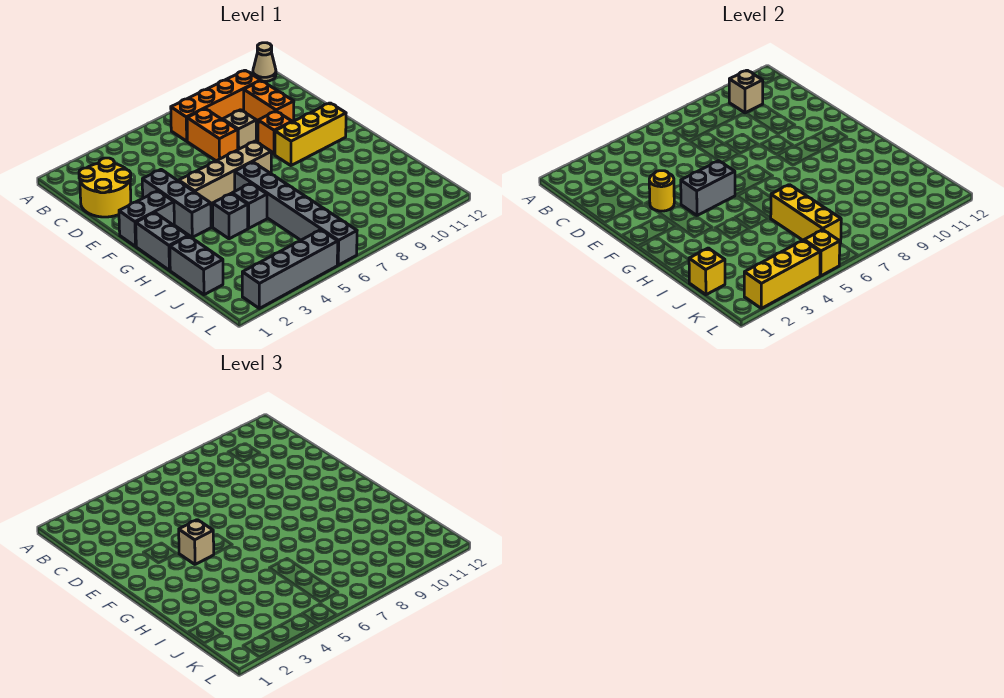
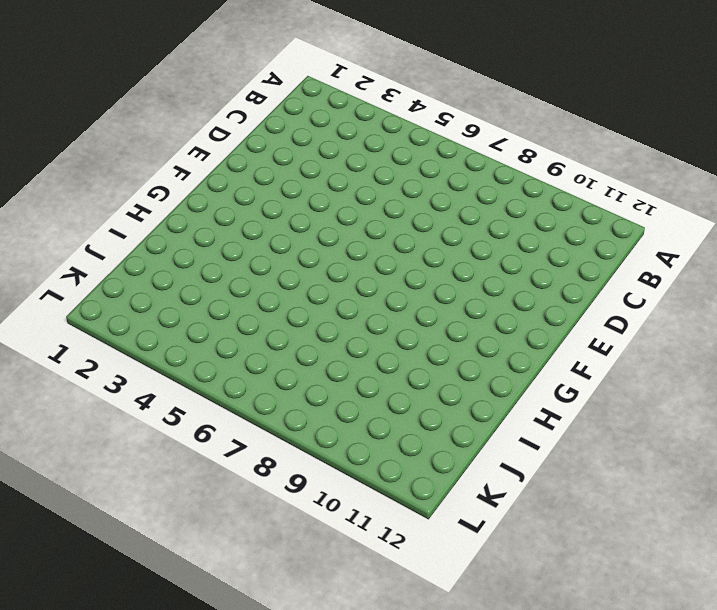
none -> tan 1x1 cone [253,43,276,81]
none -> orange 1x4 brick [171,70,261,141]
none -> yellow 2x2 round brick [79,158,131,217]

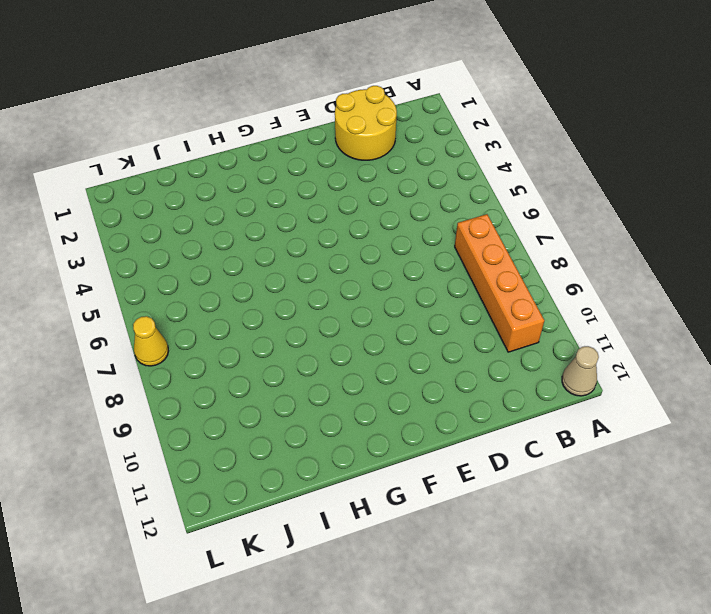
yellow 1x1 cone [133,316,168,366] -> none
none -> orange 1x2 brick [187,109,238,161]
none -> orange 1x2 brick [244,81,294,122]
none -> tan 1x1 brick [223,110,256,150]

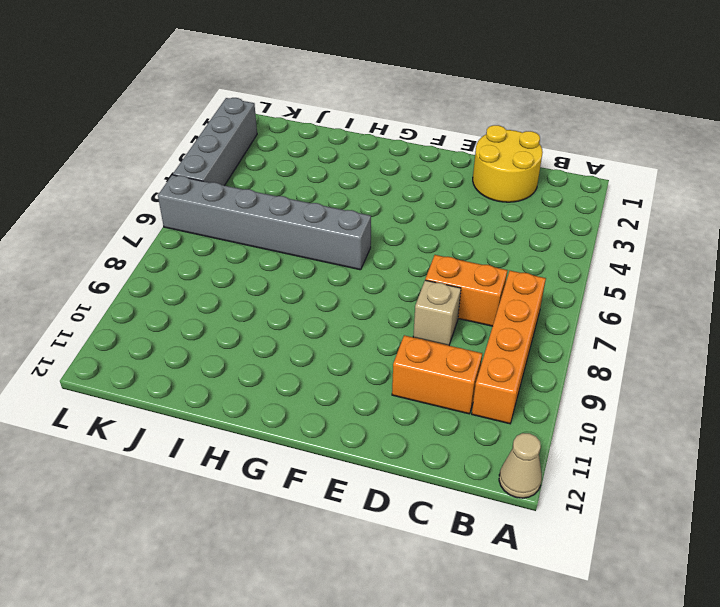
none -> grey 1x3 brick [142,170,211,237]
none -> orange 1x1 brick [258,111,292,155]
none -> grey 1x2 brick [119,191,174,246]

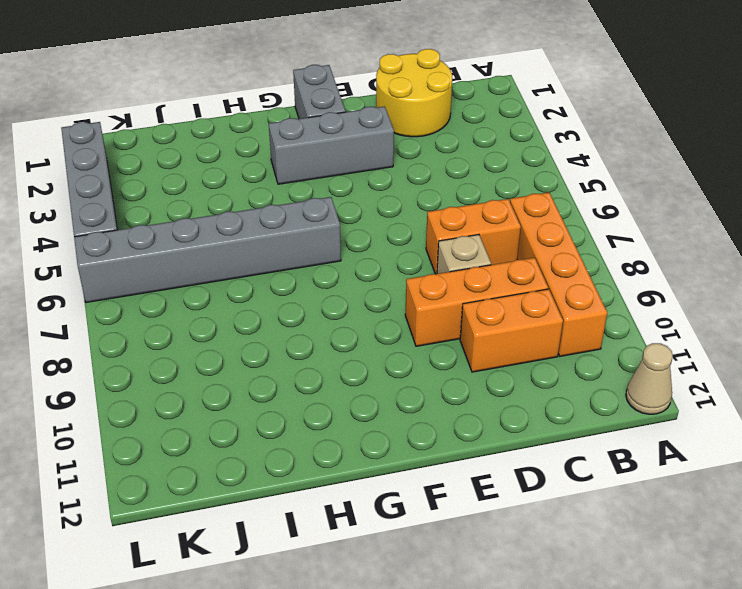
orange 1x3 brick [405,258,548,346] -> orange 1x1 brick [258,111,292,155]
none -> tan 1x4 brick [179,141,271,207]
none -> yellow 1x3 brick [275,103,346,166]
none -> grey 1x2 brick [136,213,188,270]

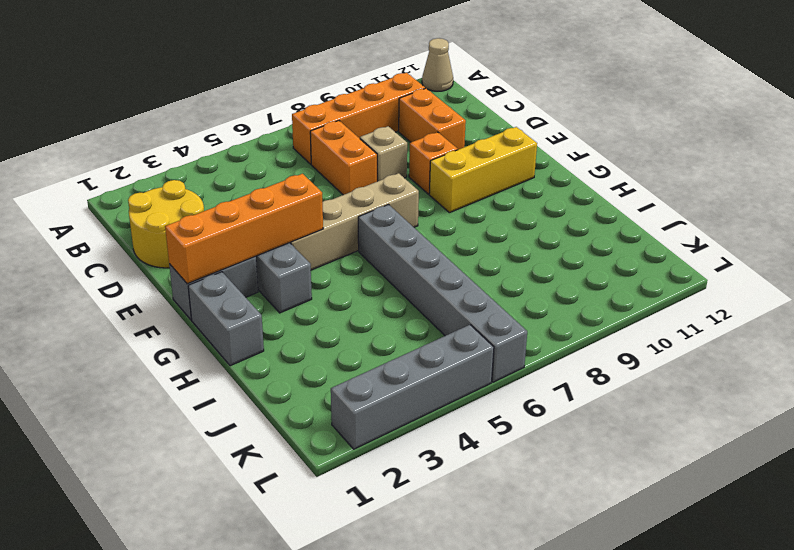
orange 1x4 brick [165,174,323,284] -> grey 1x2 brick [681,161,735,215]
none -> grey 1x1 brick [213,193,248,239]
none -> grey 1x1 brick [232,183,267,228]
none -> grey 1x2 brick [170,236,223,295]

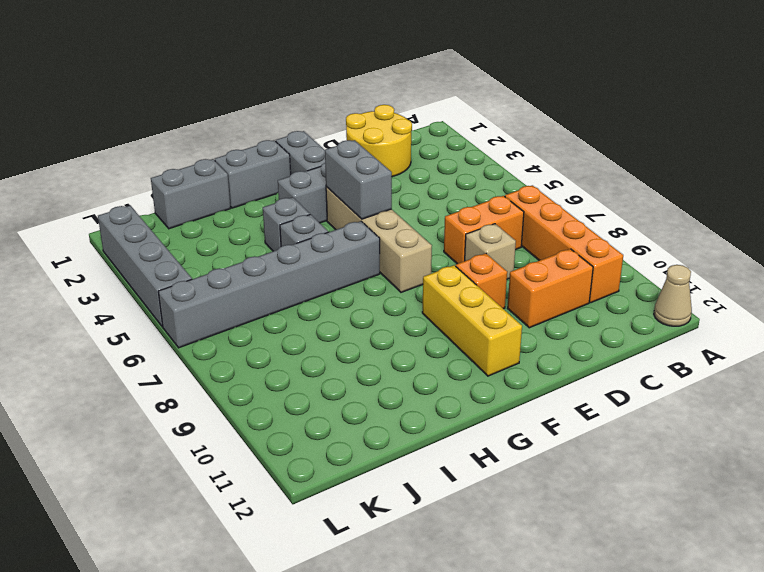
none -> tan 1x1 brick [729,70,763,113]
none -> yellow 1x1 round brick [649,171,674,211]
none -> yellow 1x3 brick [771,185,841,244]

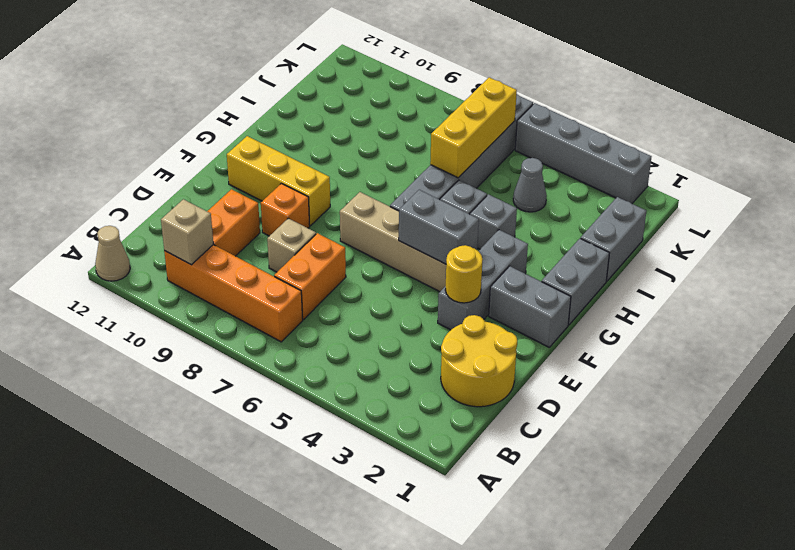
grey 1x1 cone [513,158,547,212] -> none
none -> yellow 1x1 brick [689,248,725,295]
none -> yellow 1x3 brick [744,240,820,308]
none -> yellow 1x1 brick [804,230,840,276]

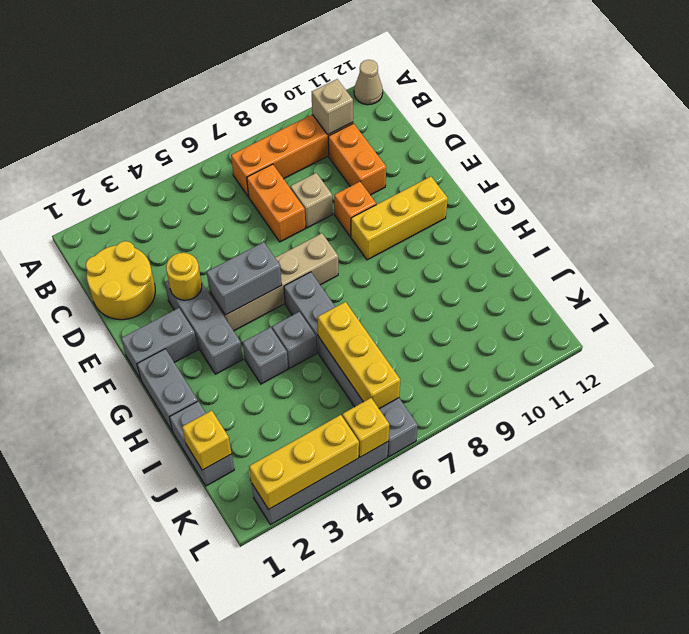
none -> tan 1x1 brick [179,520,214,564]

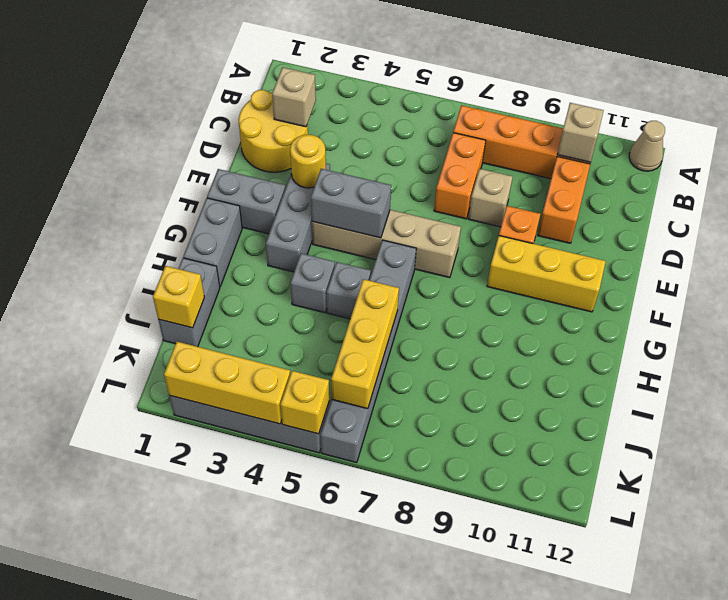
tan 1x1 brick [272,67,316,127] -> tan 1x1 brick moved to [179,520,214,564]

